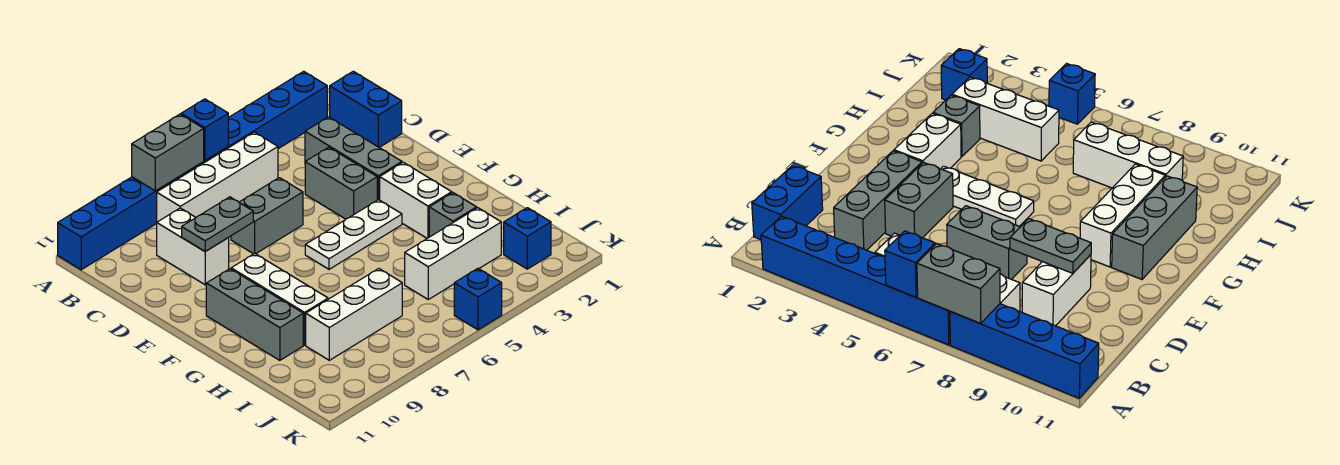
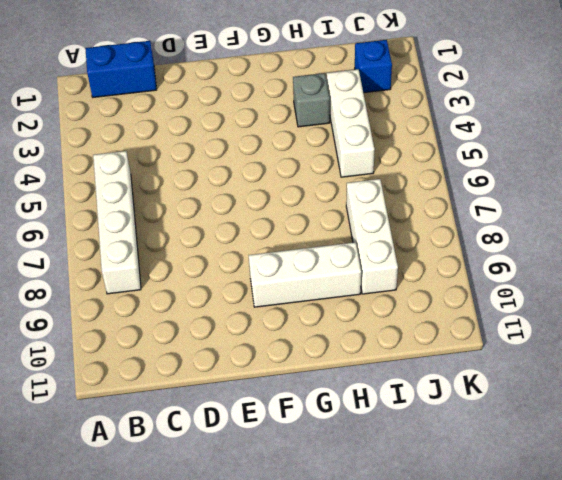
none -> blue 1x6 brick [179,71,327,178]
none -> blue 1x4 brick [58,177,179,270]
none -> grey 1x3 brick [305,117,402,200]

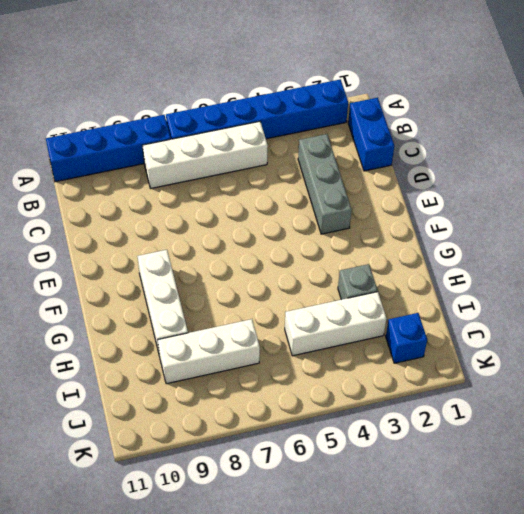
none -> white 1x2 brick [157,208,229,285]
none -> grey 1x2 brick [305,147,377,219]
none -> grey 1x2 brick [231,178,303,254]

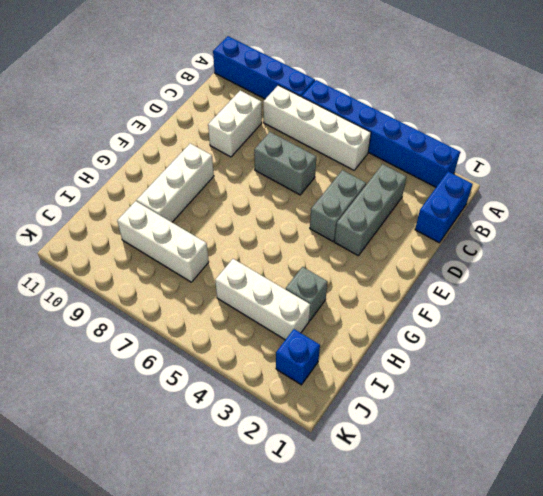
none -> white 1x2 brick [380,162,452,238]
none -> white 1x3 plate [305,200,402,269]
none -> grey 1x3 brick [206,269,303,360]

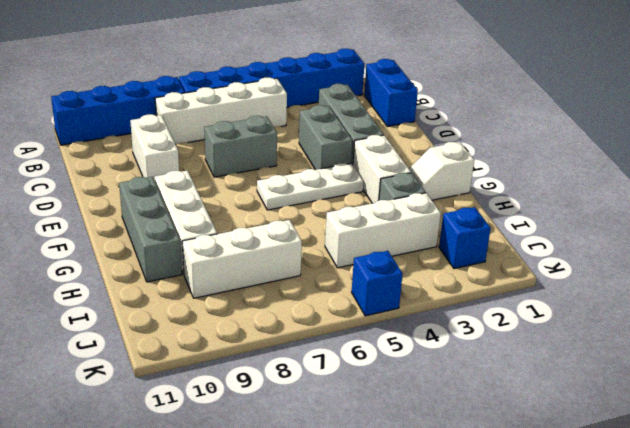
white 1x2 slope [409,142,474,200] -> none
none -> blue 1x1 brick [181,99,228,160]
none -> grey 1x2 brick [132,114,204,191]
none -> grey 1x2 plate [182,197,253,251]

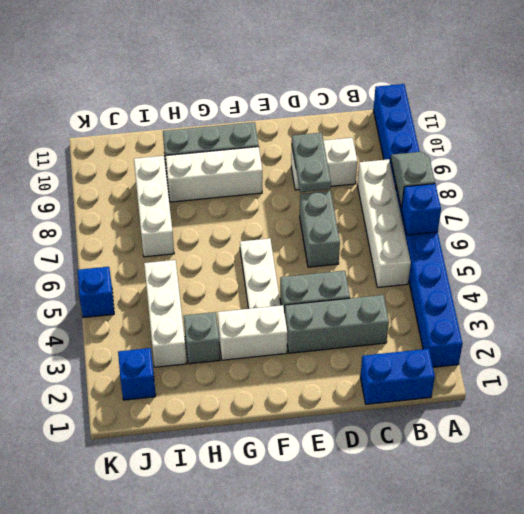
grey 1x2 slope [391,152,435,208] -> grey 1x2 brick [132,114,204,191]

